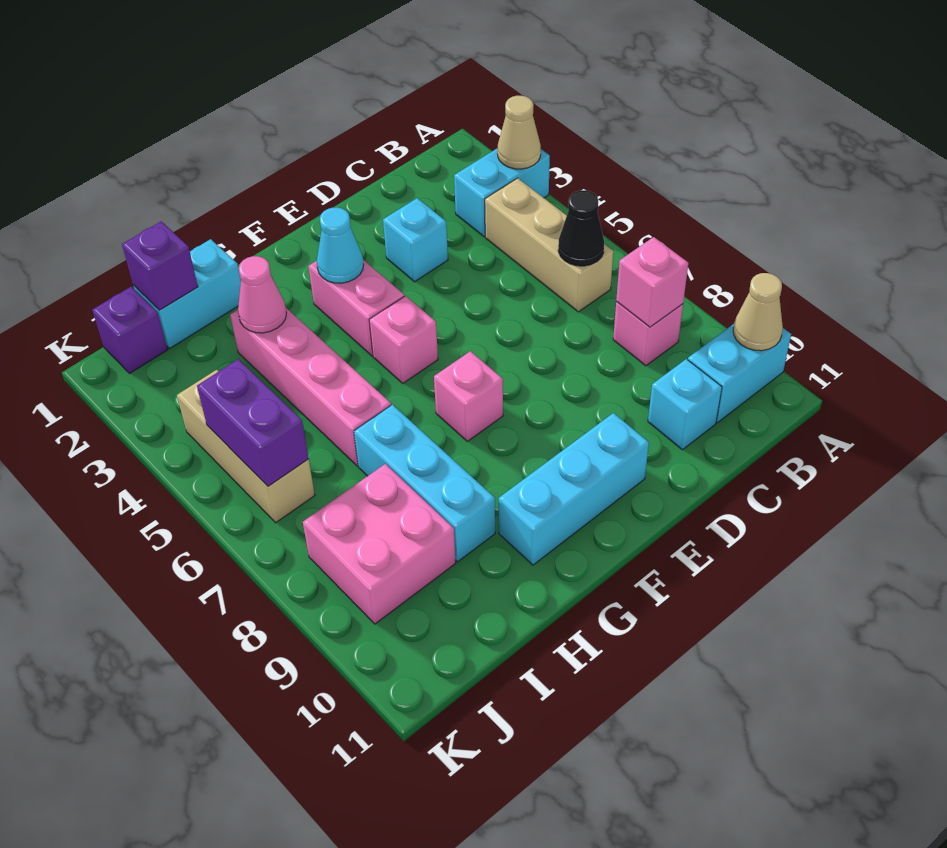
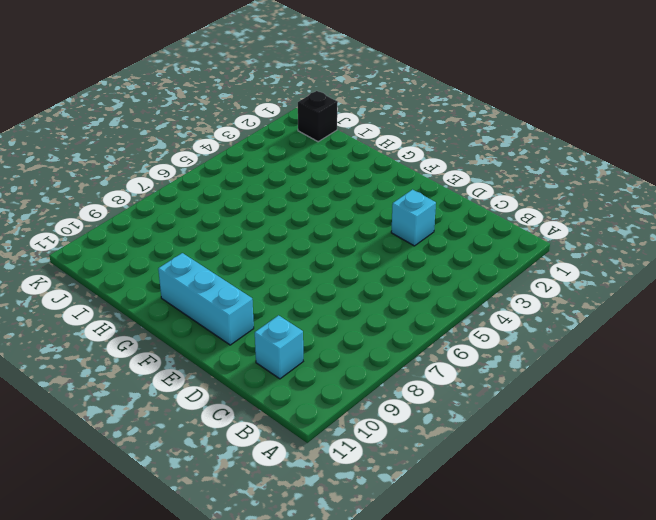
black 1x1 brick [298,91,337,142] -> purple 1x1 brick [92,287,168,374]
none -> cyan 1x2 brick [454,149,550,237]
none -> cyan 1x2 brick [688,324,791,423]
none -> tan 1x3 brick [485,178,613,312]

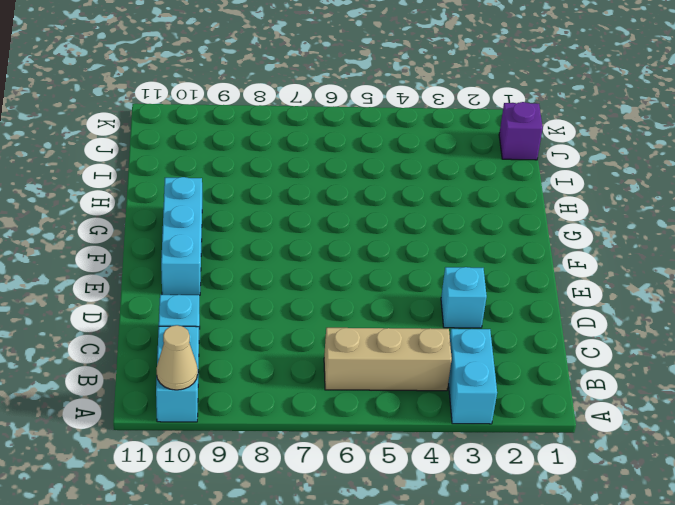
none -> pink 1x1 brick [613,302,683,366]
none -> pink 1x2 brick [308,260,404,356]
none -> pink 1x1 brick [369,296,438,383]

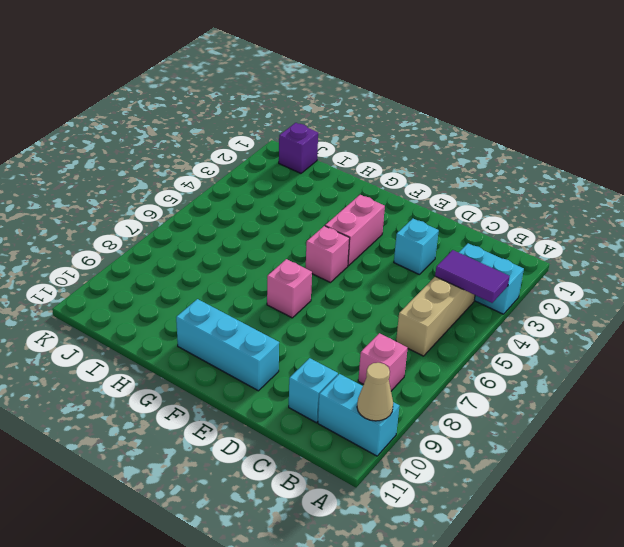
purple 1x2 tile [435,250,510,303] -> none
none -> cyan 1x2 brick [133,239,241,348]
none -> pink 1x4 brick [230,308,391,466]
none -> cyan 1x3 brick [354,405,495,562]

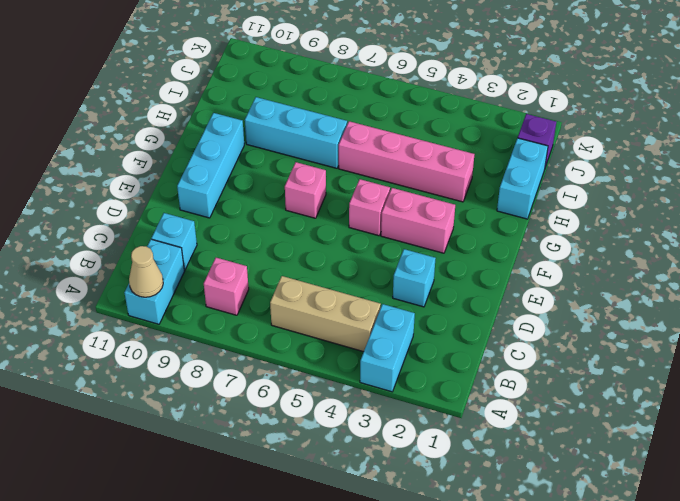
none -> pink 2x2 brick [303,464,456,624]
none -> tan 1x3 brick [177,370,315,523]
none -> tan 1x1 cone [497,96,541,169]

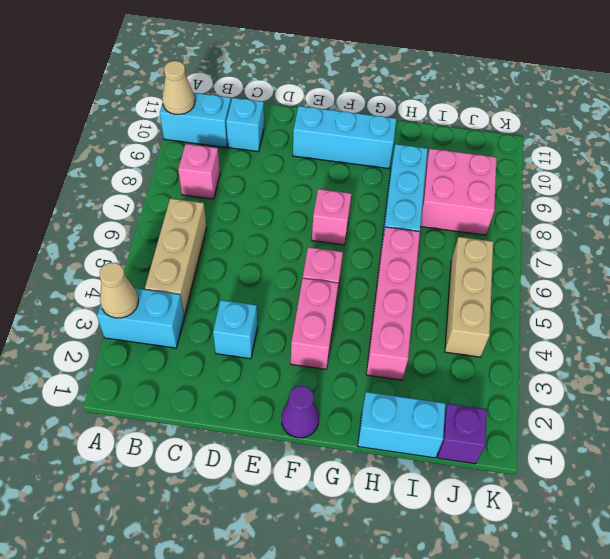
purple 1x1 cone [282,386,319,438] -> none
none -> black 1x1 cone [558,190,604,266]
none -> pink 1x1 brick [616,237,688,327]
none -> cyan 1x1 cone [317,207,364,283]

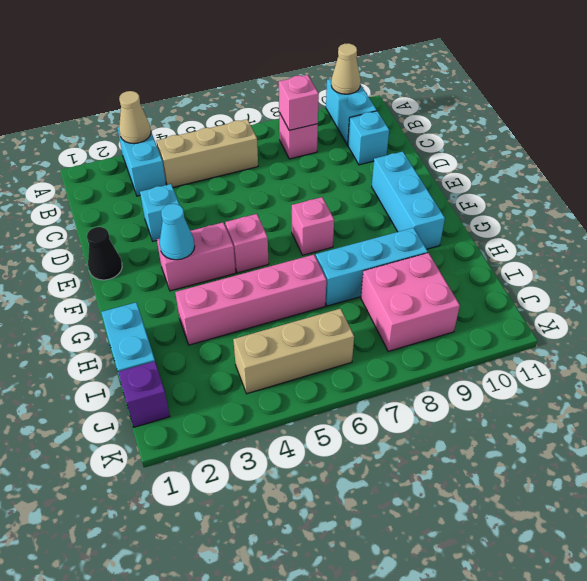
black 1x1 cone [87,227,122,280] -> black 1x1 cone moved to [558,190,604,266]
none -> pink 1x1 cone [238,256,286,333]
none -> purple 1x1 brick [122,221,198,310]
none -> purple 1x2 brick [197,359,309,486]

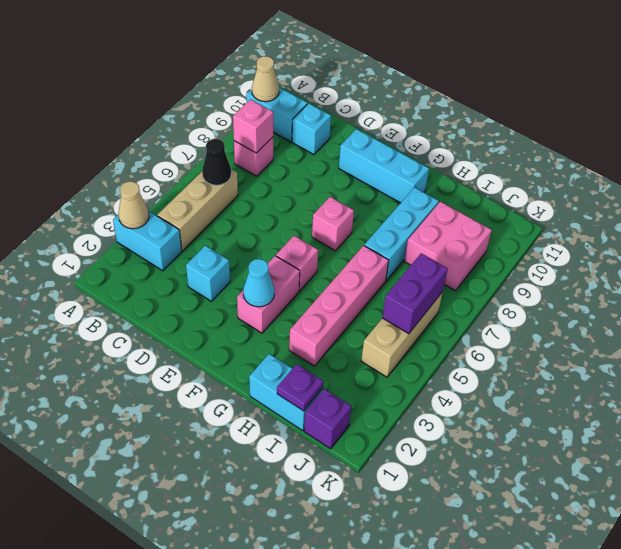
purple 1x1 plate [277,364,323,411] -> purple 1x1 brick [122,221,198,310]
none -> pink 1x1 cone [238,256,286,333]

